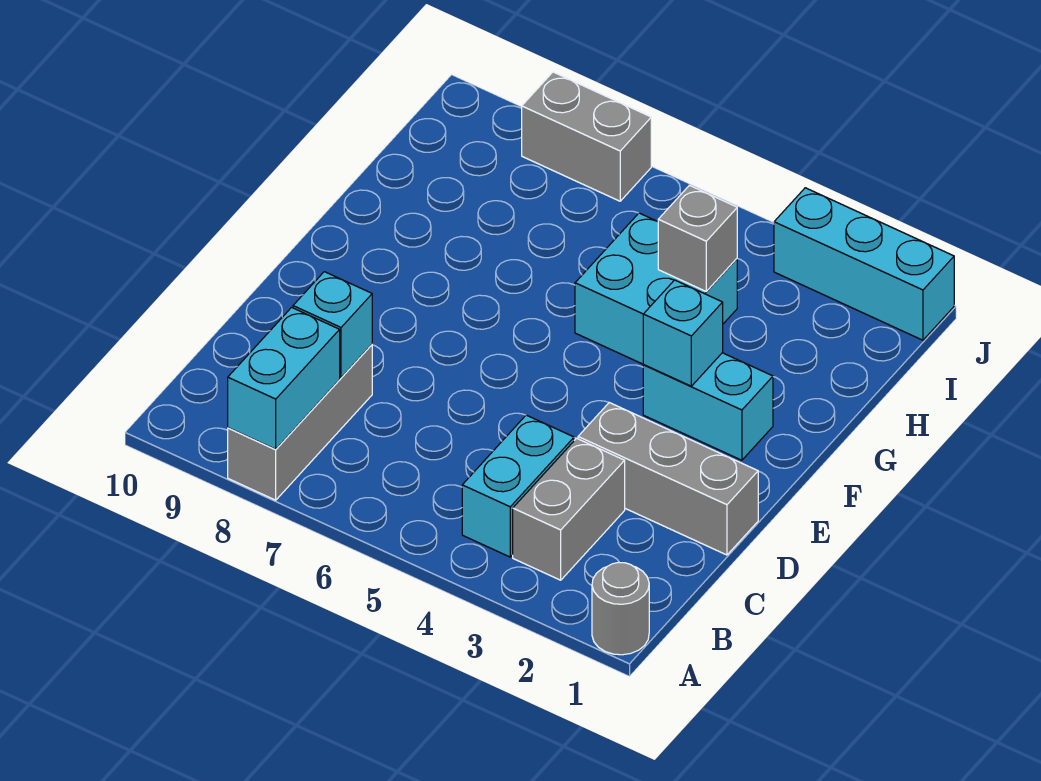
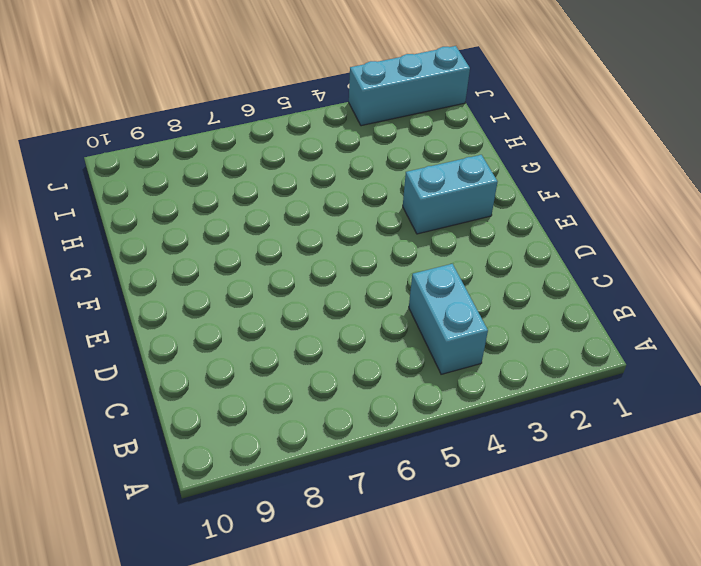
none -> grey 1x1 round brick [592,562,649,655]
none -> grey 1x3 brick [228,345,372,500]
none -> grey 1x2 brick [513,438,625,580]

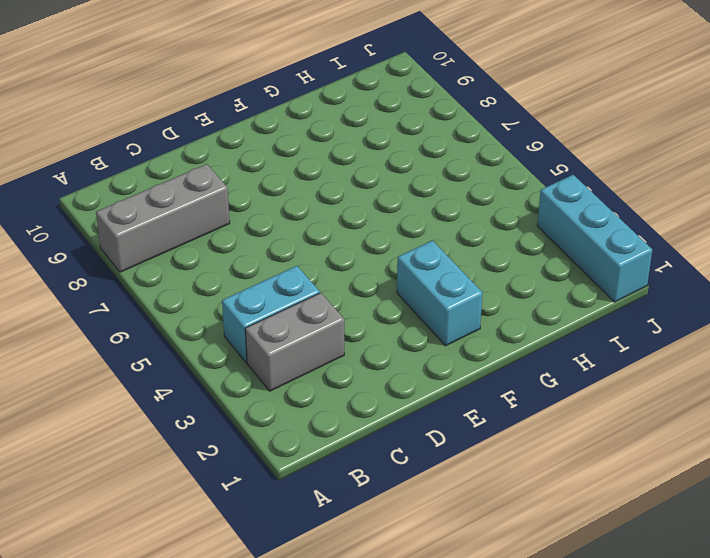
none -> grey 1x1 round brick [592,562,649,655]
none -> grey 1x3 brick [578,403,758,555]
none -> cyan 2x2 brick [575,213,737,364]

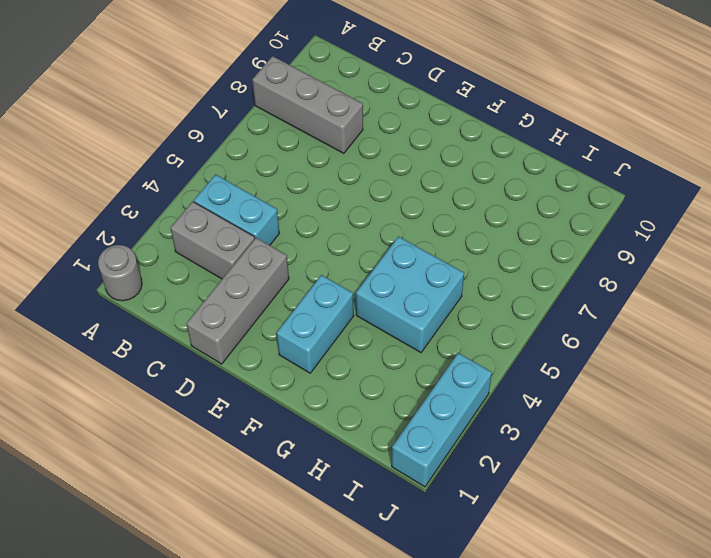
none -> grey 1x2 brick [522,72,651,201]
none -> cyan 1x2 brick [228,307,340,449]
none -> cyan 1x1 brick [293,272,372,378]

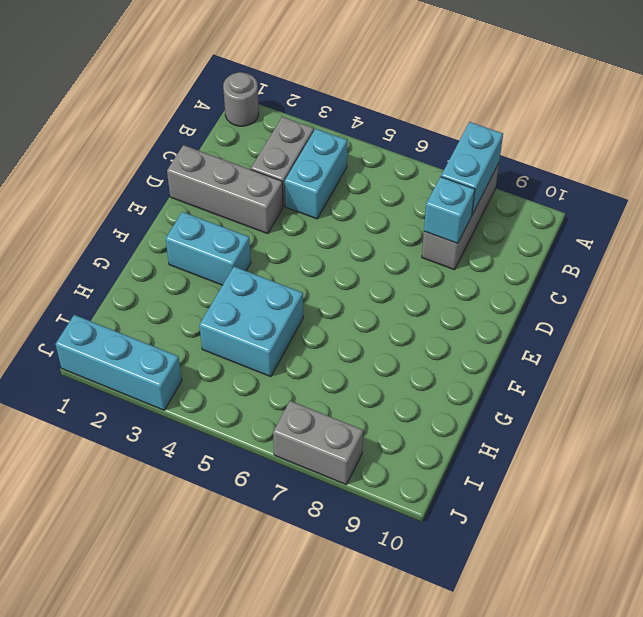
none -> cyan 1x1 brick [643,280,723,386]
none -> grey 1x1 brick [658,185,737,292]

